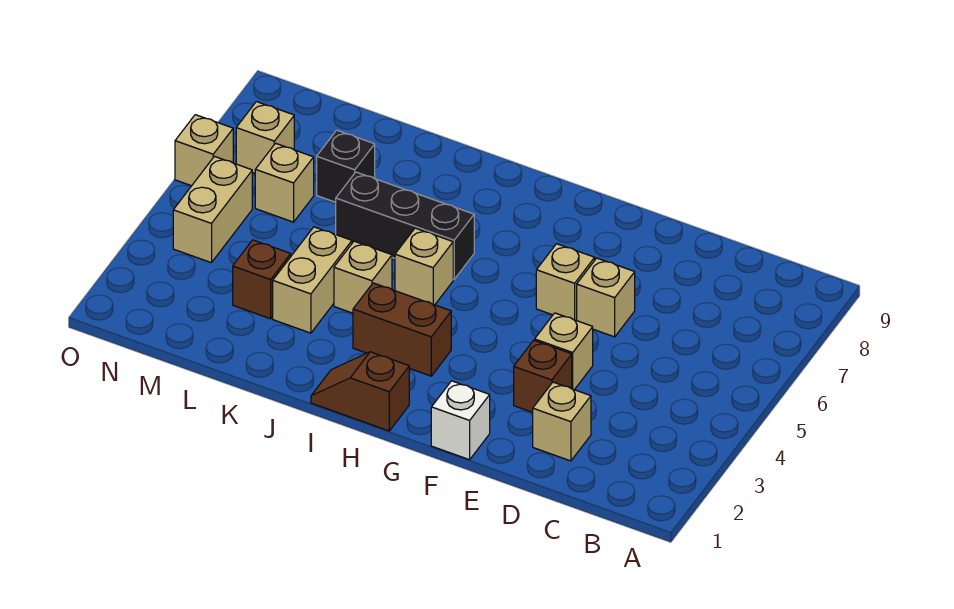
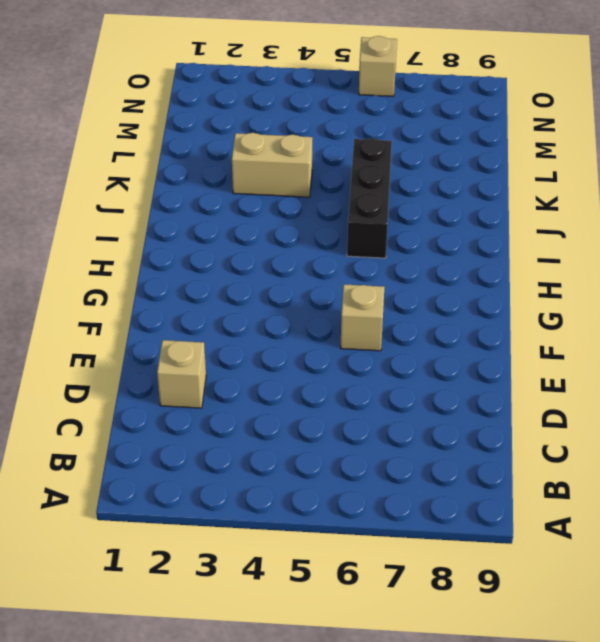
none -> brown 1x1 brick [514,340,572,412]
none -> tan 1x1 brick [535,313,593,390]
none -> tan 1x1 brick [577,258,635,337]

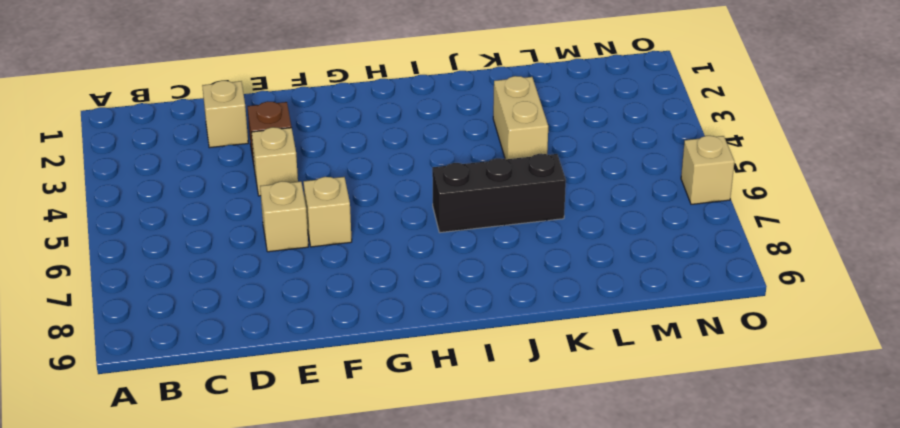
none -> white 1x1 brick [431,381,490,460]
none -> brown 1x2 slope [311,352,409,431]
none -> brown 1x2 brick [353,283,451,376]

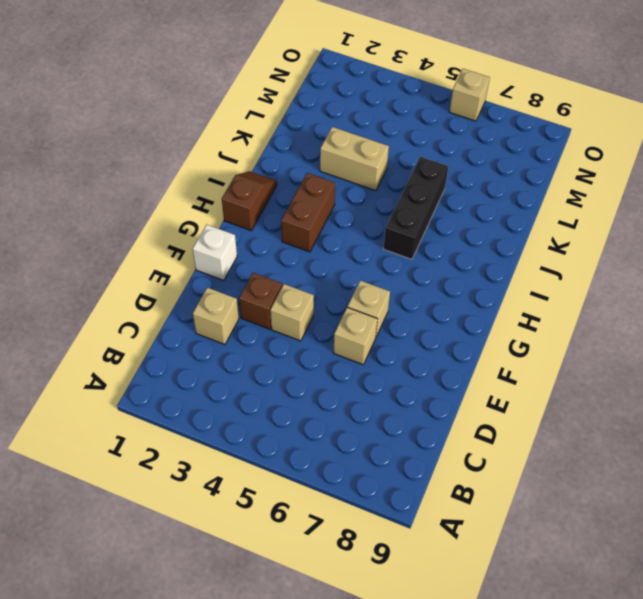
none -> tan 1x1 brick [395,228,453,305]
none -> tan 1x1 brick [334,241,392,313]
none -> brown 1x1 brick [233,240,291,319]

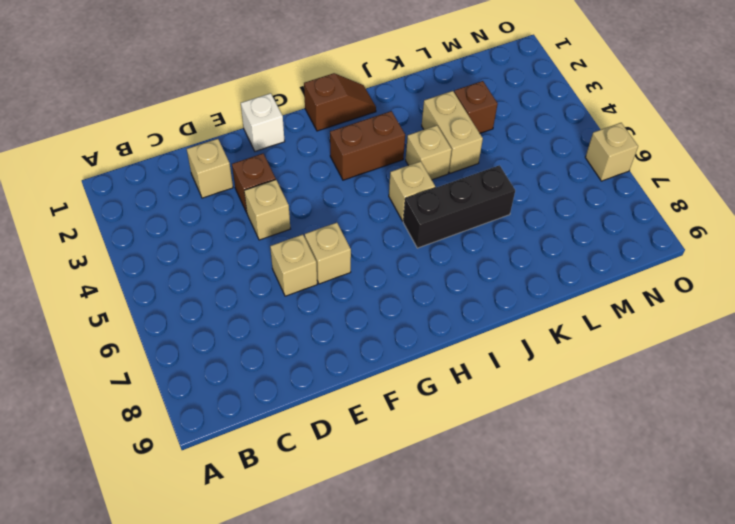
none -> black 1x1 brick [317,130,375,202]
none -> tan 1x1 brick [255,143,314,222]
none -> tan 1x2 brick [173,156,252,263]

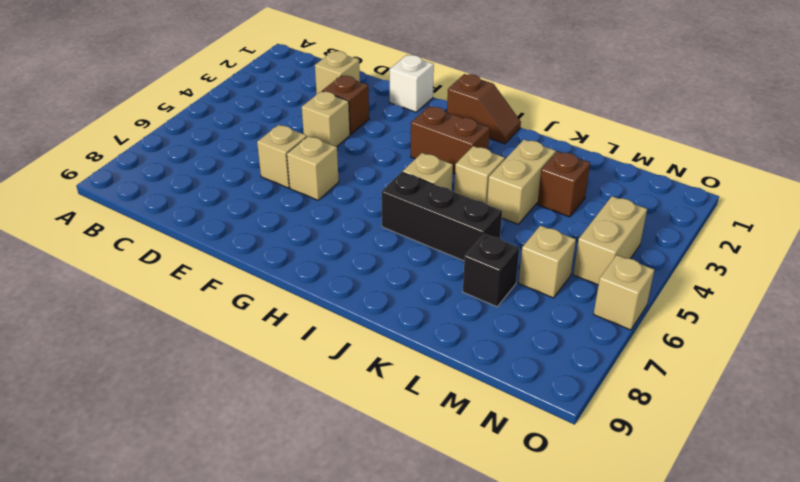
none -> tan 1x1 brick [236,102,294,173]

